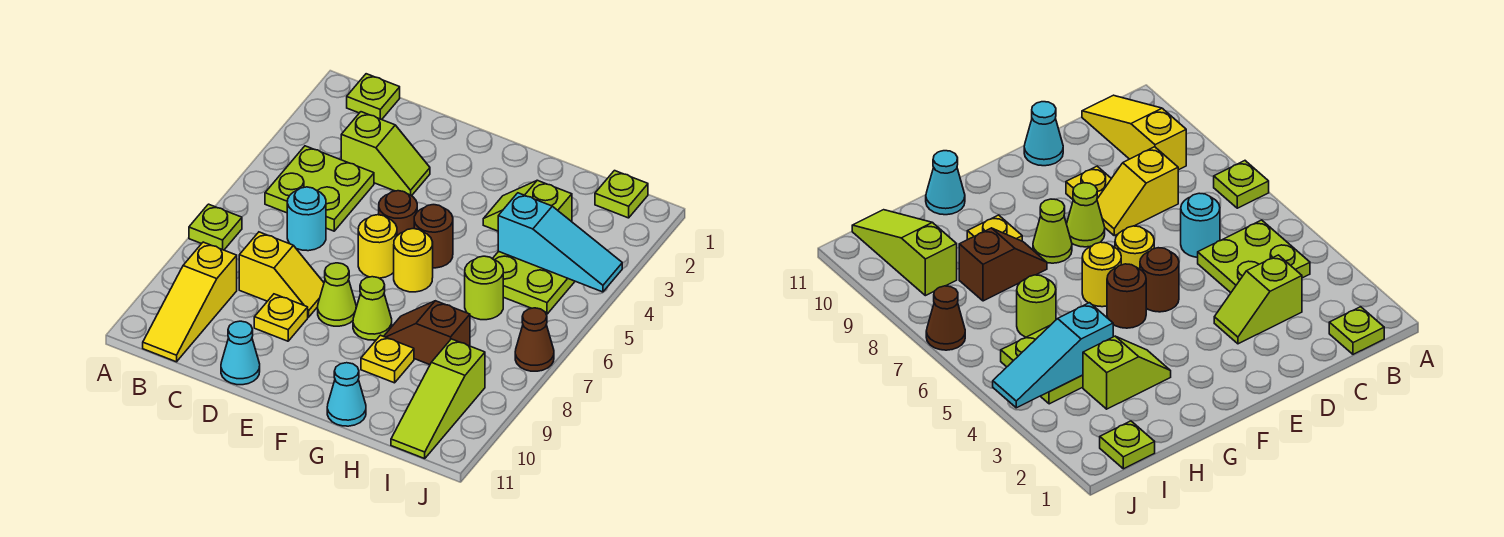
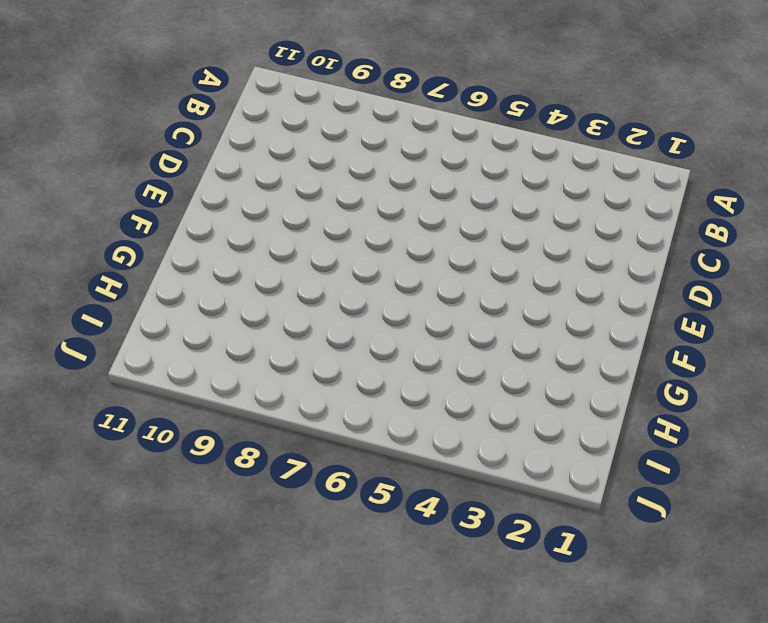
none -> lime 1x1 plate [189,204,242,250]
none -> lime 1x1 plate [347,74,400,120]
none -> lime 2x2 plate [265,146,374,231]

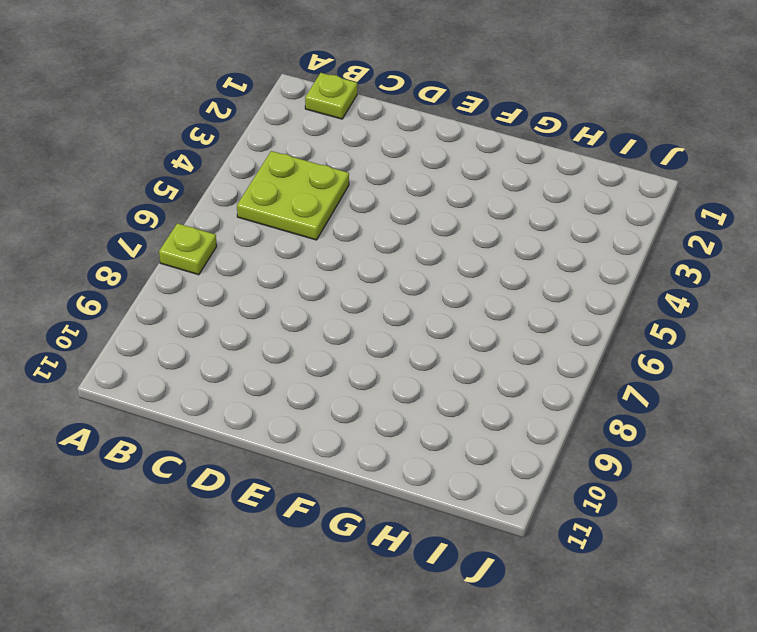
none -> yellow 1x3 slope [143,242,237,362]
none -> lime 1x2 slope [341,112,430,196]
none -> cyan 1x1 round brick [287,187,326,251]

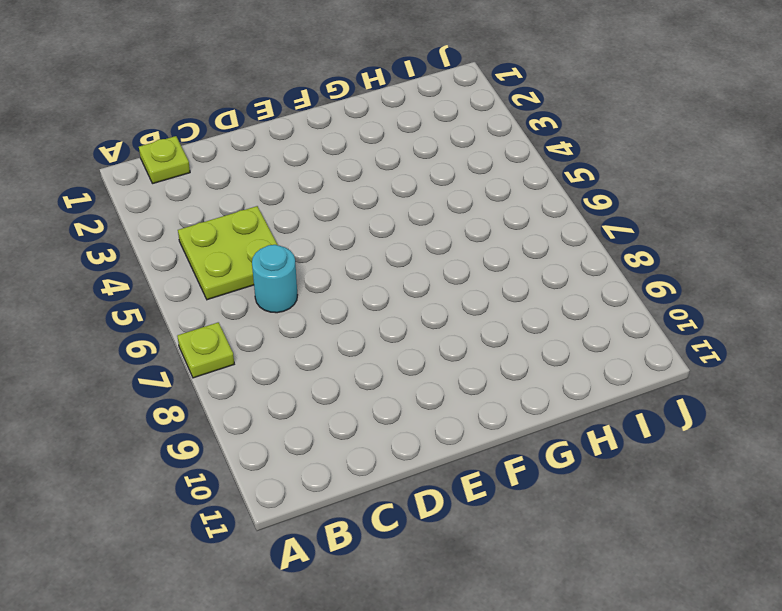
none -> yellow 1x3 slope [143,242,237,362]
none -> lime 1x2 slope [341,112,430,196]
none -> yellow 1x2 slope [239,232,324,317]

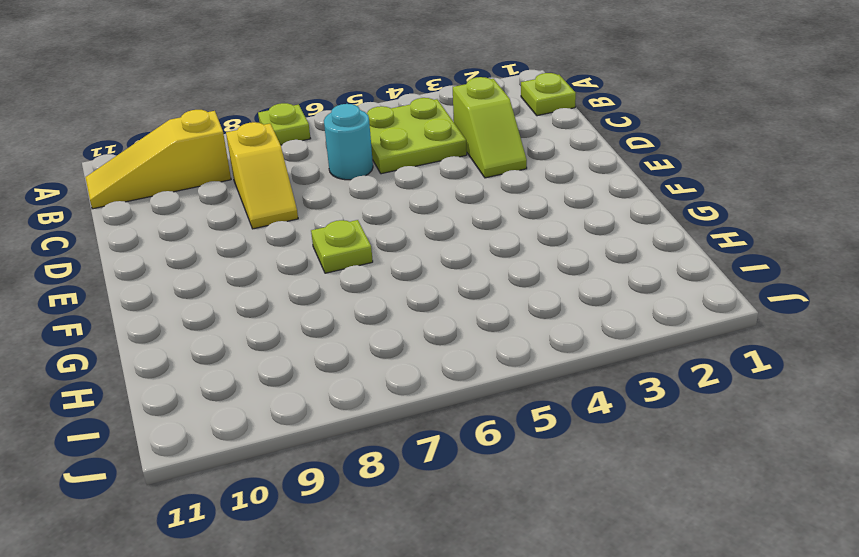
lime 1x1 plate [311,220,373,273] -> lime 1x1 plate moved to [595,171,648,218]
none -> yellow 1x1 plate [254,294,308,341]
none -> cyan 1x1 cone [221,321,260,385]
none -> brown 1x1 round brick [379,191,417,236]

